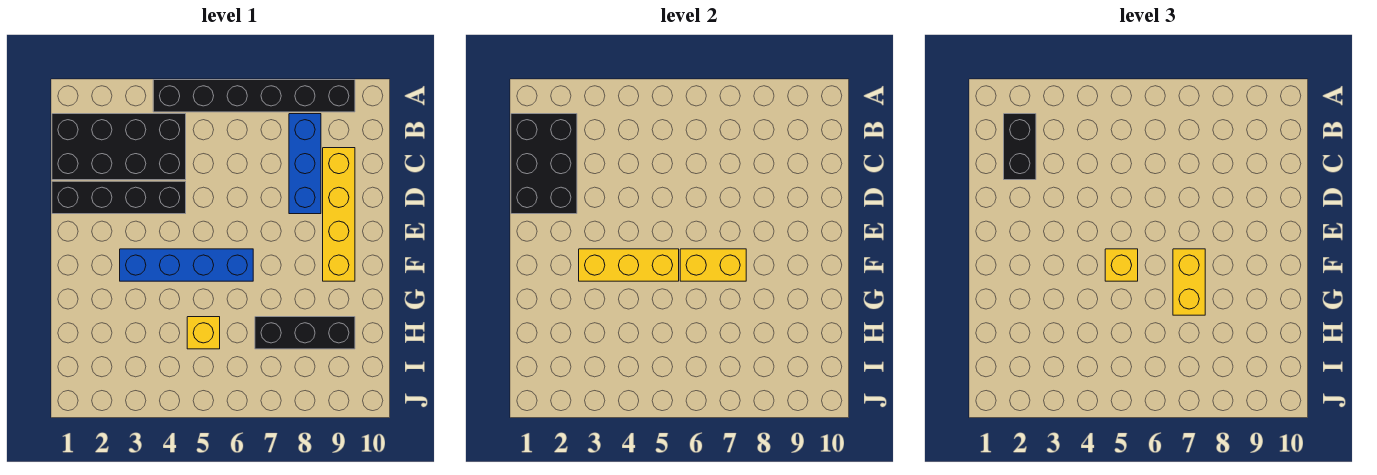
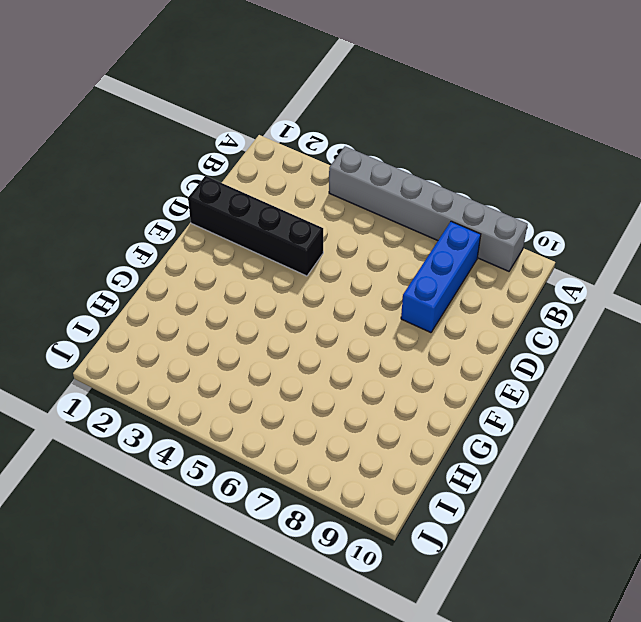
grey 1x6 brick [329,146,528,271] -> black 1x6 brick [153,80,355,112]
none -> black 2x4 brick [52,114,186,180]
none -> yellow 1x4 brick [323,148,355,281]
none -> blue 1x4 brick [120,249,253,281]

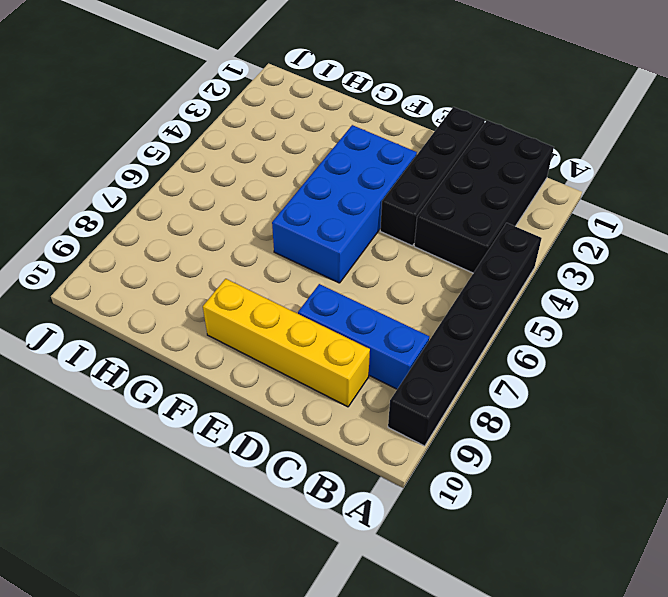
blue 2x4 brick [272,125,417,283] -> blue 1x4 brick [120,249,253,281]
none -> yellow 1x1 brick [187,317,220,349]
none -> black 1x3 brick [255,317,355,349]
none -> black 2x3 brick [511,114,577,214]

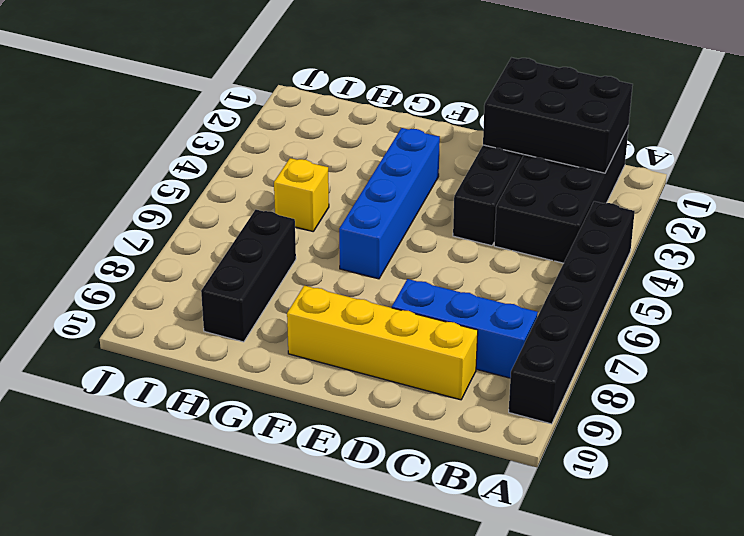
none -> yellow 1x3 brick [579,249,679,281]
none -> yellow 1x2 brick [680,249,746,281]
none -> black 1x2 brick [1004,114,1036,180]

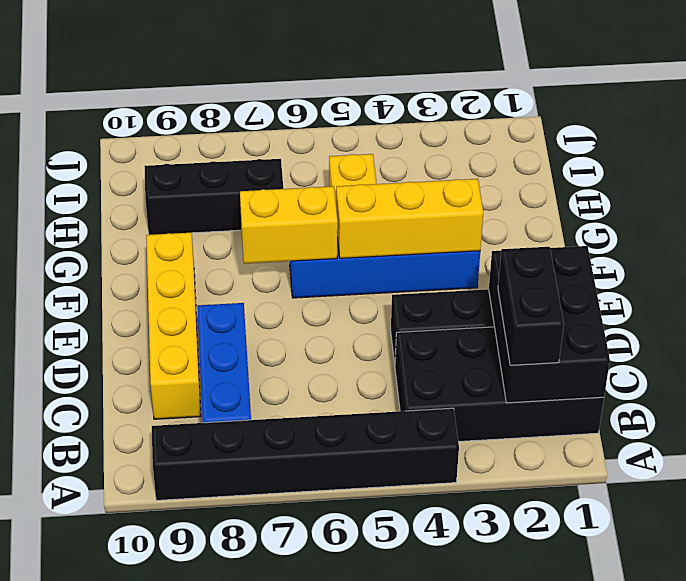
none -> yellow 1x1 brick [1105,249,1138,281]
none -> yellow 1x2 brick [1173,249,1205,315]

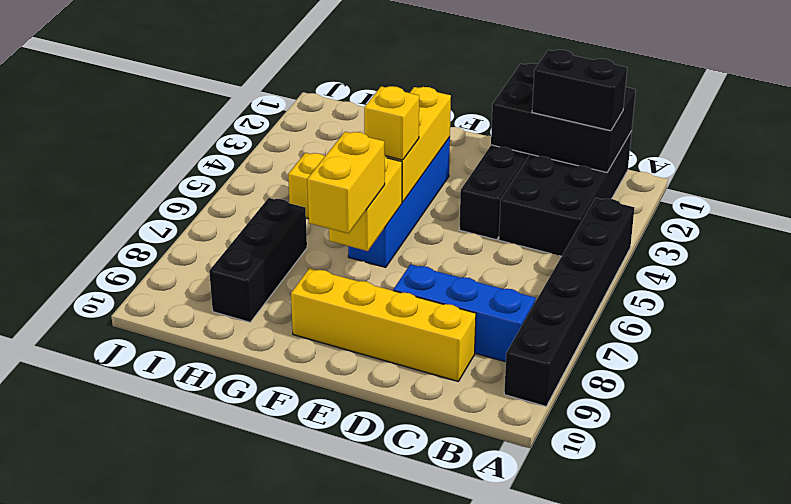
yellow 1x2 brick [307,132,385,234] -> yellow 1x2 brick turned to [1173,249,1205,315]

